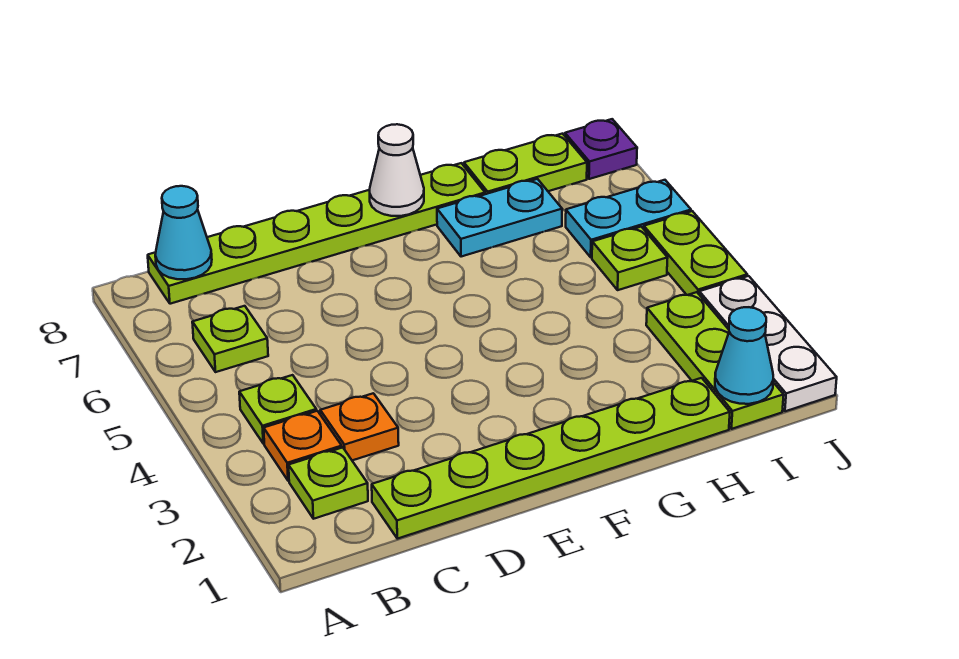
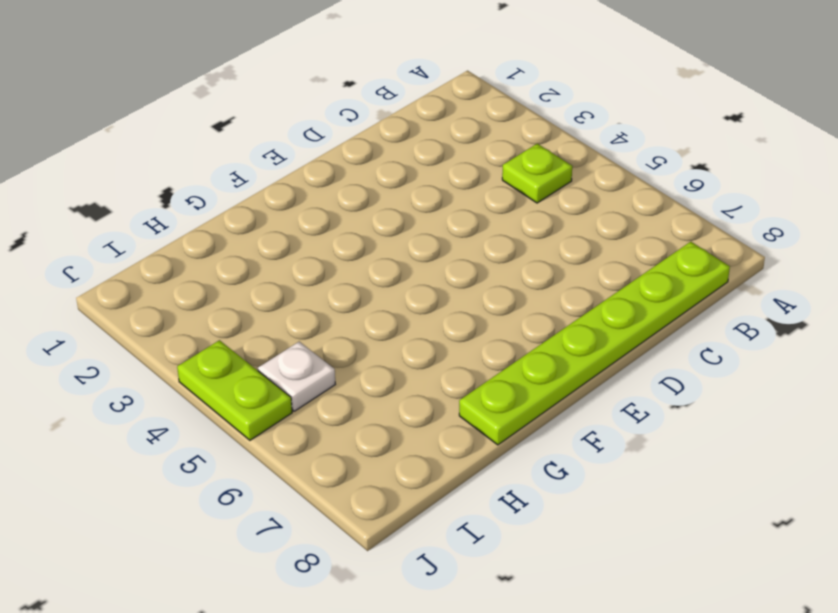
white 1x1 plate [258,342,335,411] -> lime 1x1 plate [592,227,668,290]
none -> lime 1x1 plate [289,448,368,519]
none -> orange 1x1 plate [264,411,342,481]
none -> lime 1x1 plate [192,306,268,372]

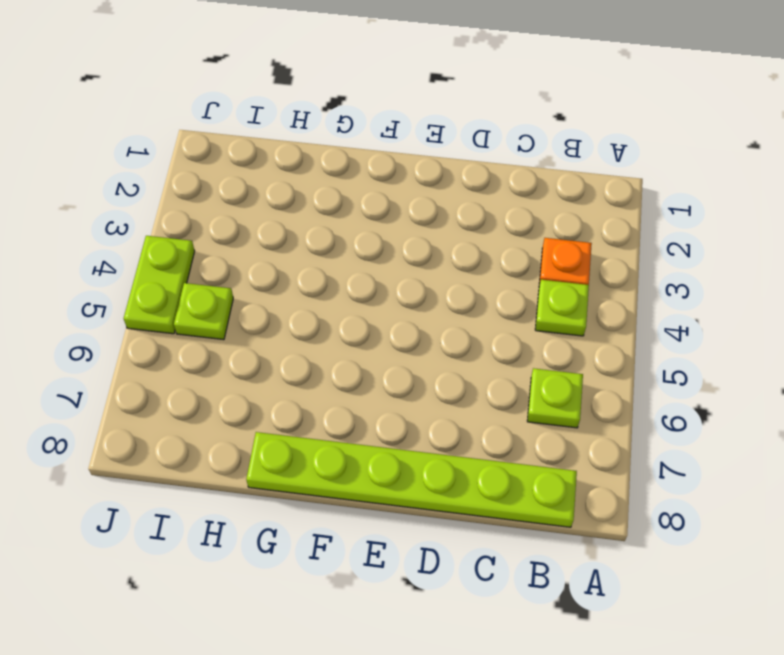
none -> lime 1x1 plate [289,448,368,519]
none -> lime 1x6 plate [372,378,730,539]
none -> orange 1x1 plate [320,393,399,460]

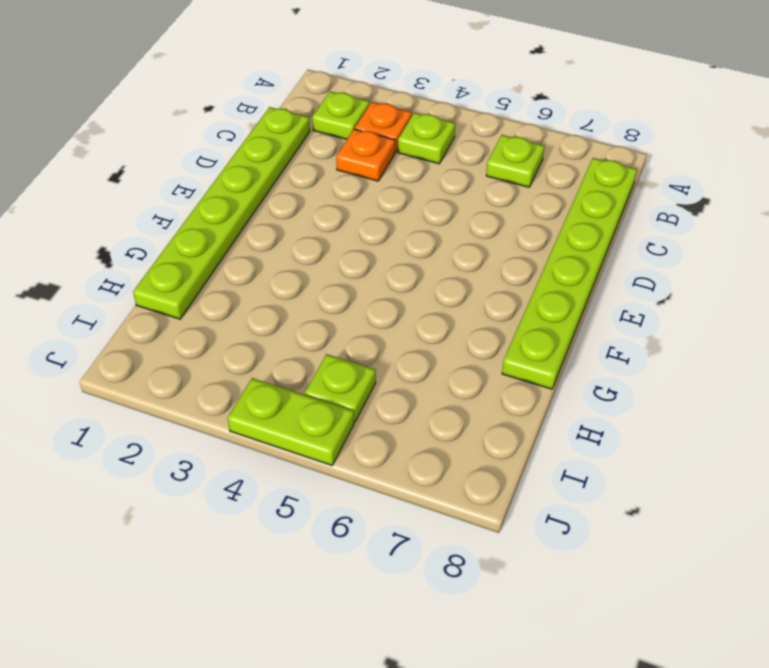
none -> cyan 1x2 plate [437,179,562,257]
none -> lime 1x2 plate [464,134,587,194]
none -> lime 1x3 plate [646,292,784,429]

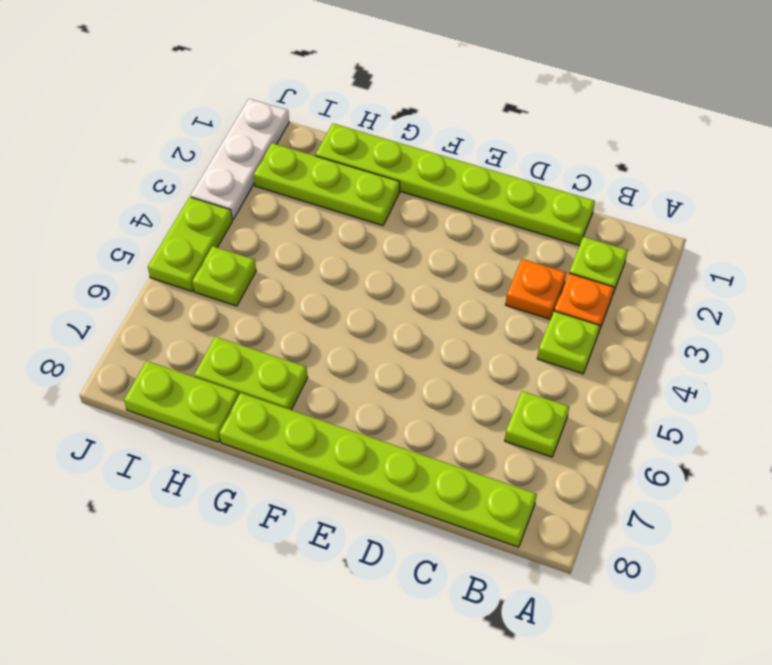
lime 1x3 plate [254,143,400,226] -> lime 1x3 plate turned to [646,292,784,429]
lime 1x2 plate [194,337,308,410] -> cyan 1x2 plate [437,179,562,257]
none -> cyan 1x2 plate [566,180,691,257]
none -> purple 1x1 plate [565,119,637,179]
none -> cyan 1x1 cone [155,186,212,279]

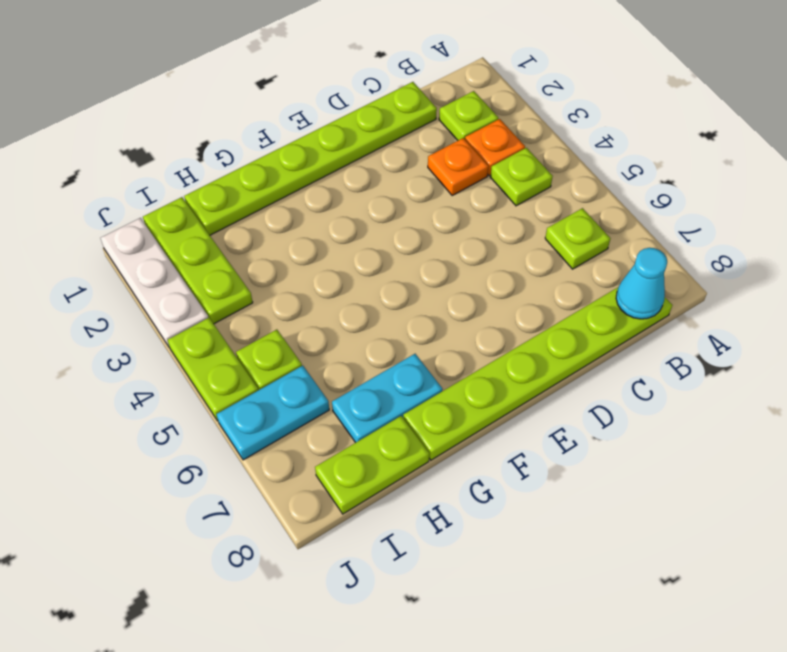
none -> purple 1x1 plate [565,119,637,179]
none -> white 1x1 cone [370,124,424,216]
none -> cyan 1x1 cone [715,307,773,404]

